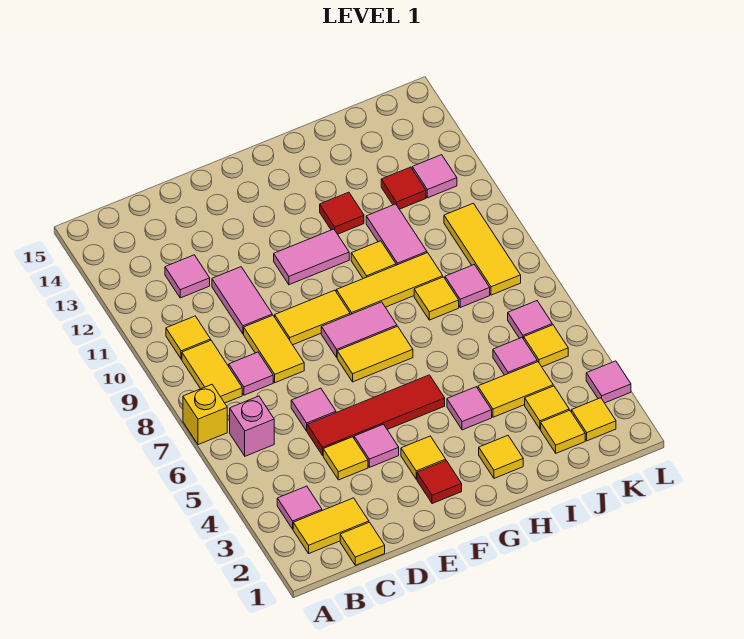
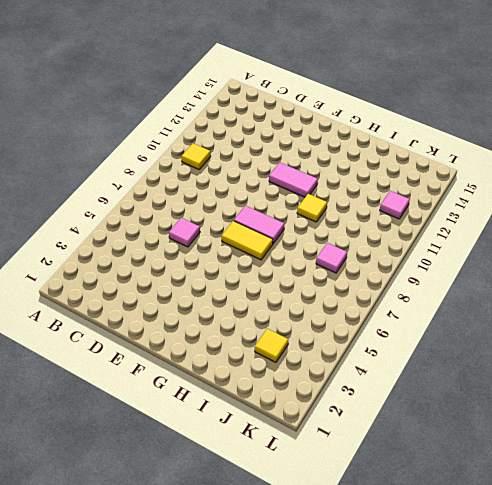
none -> yellow 1x1 brick [183,385,227,445]
none -> yellow 1x2 tile [293,498,369,553]
none -> pink 1x1 tile [277,486,322,529]
none -> pink 1x1 brick [230,396,274,456]

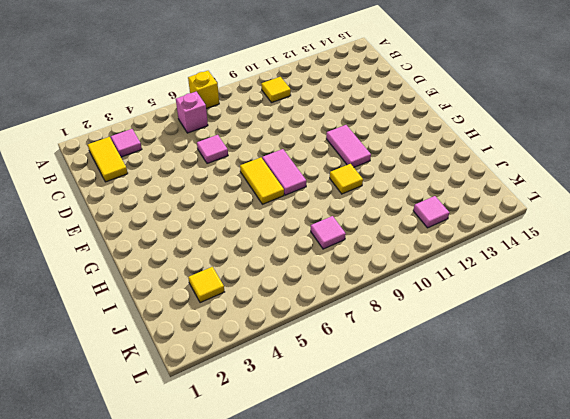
none -> yellow 1x2 tile [182,341,242,403]
none -> yellow 1x1 tile [340,522,385,565]
none -> pink 1x1 tile [229,352,273,395]
none -> pink 1x1 tile [165,255,210,298]

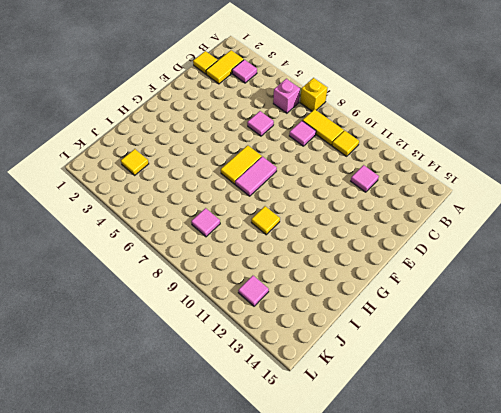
none -> yellow 1x1 tile [323,437,368,480]
none -> red 1x4 tile [307,375,445,455]
none -> yellow 1x2 tile [244,315,304,383]
none -> pink 1x2 tile [212,267,272,334]

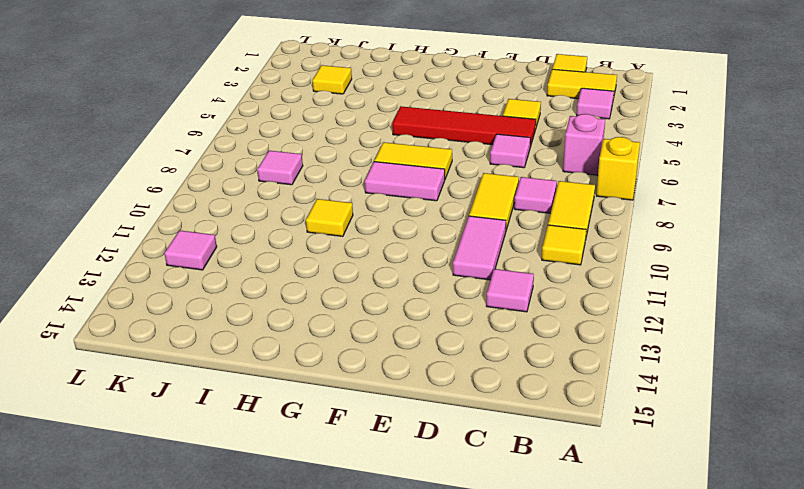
none -> pink 1x1 tile [354,424,399,467]
none -> yellow 1x2 tile [275,290,350,345]
none -> red 1x1 tile [417,461,462,504]
none -> yellow 1x1 tile [401,436,446,479]

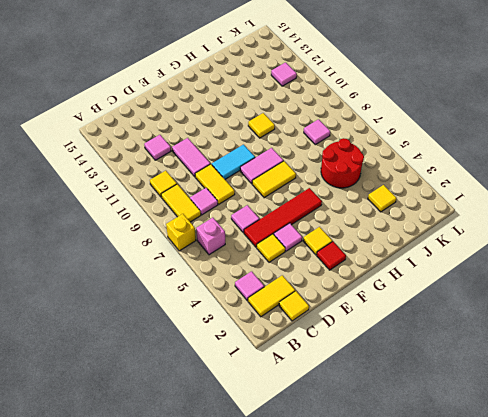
cyan 1x2 tile [212,145,255,179] -> yellow 1x2 tile [275,290,350,345]
red 2x2 round brick [321,138,364,188] -> pink 1x1 tile [493,338,537,375]
none -> pink 1x2 tile [274,229,349,285]
none -> yellow 1x3 tile [336,253,443,315]
none -> yellow 1x1 tile [479,436,523,478]
none -> pink 1x1 tile [447,387,492,430]

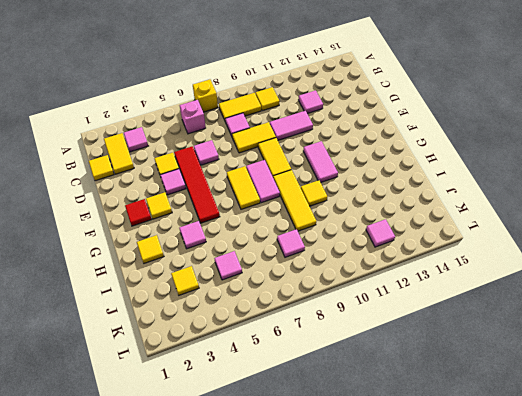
none -> red 1x1 tile [320,192,364,234]
none -> yellow 1x2 tile [478,362,553,417]
none -> yellow 1x1 tile [414,277,459,320]
none -> pink 1x2 tile [366,204,427,265]

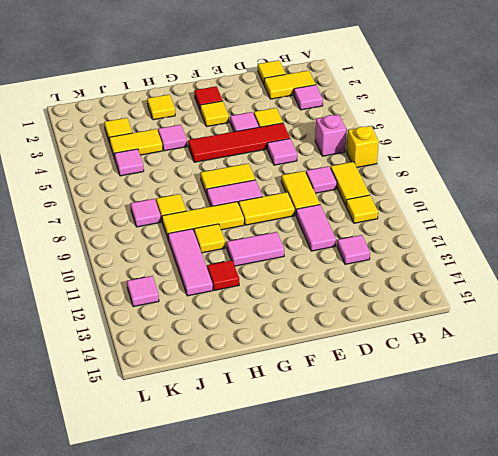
pink 1x3 tile [168,229,213,296] -> pink 1x2 tile [366,204,427,265]
none -> yellow 1x1 tile [541,410,585,453]
none -> red 1x1 tile [381,167,426,209]
none -> yellow 1x1 tile [572,398,616,441]
none -> yellow 1x1 tile [524,325,568,367]

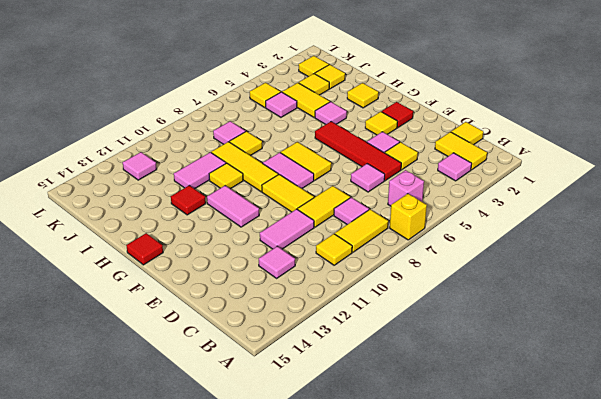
red 1x1 tile [126,233,163,265] -> red 1x1 tile moved to [381,167,426,209]
none -> pink 1x1 tile [508,301,552,339]
none -> yellow 1x3 tile [444,203,521,295]
none -> pink 1x1 tile [586,361,631,403]

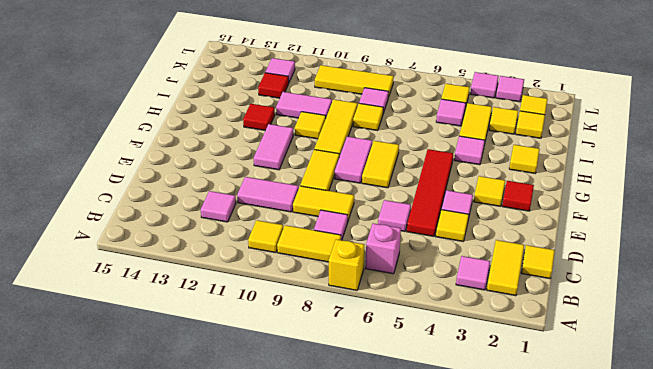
pink 1x1 tile [470,72,499,98] -> pink 1x1 tile moved to [508,301,552,339]

